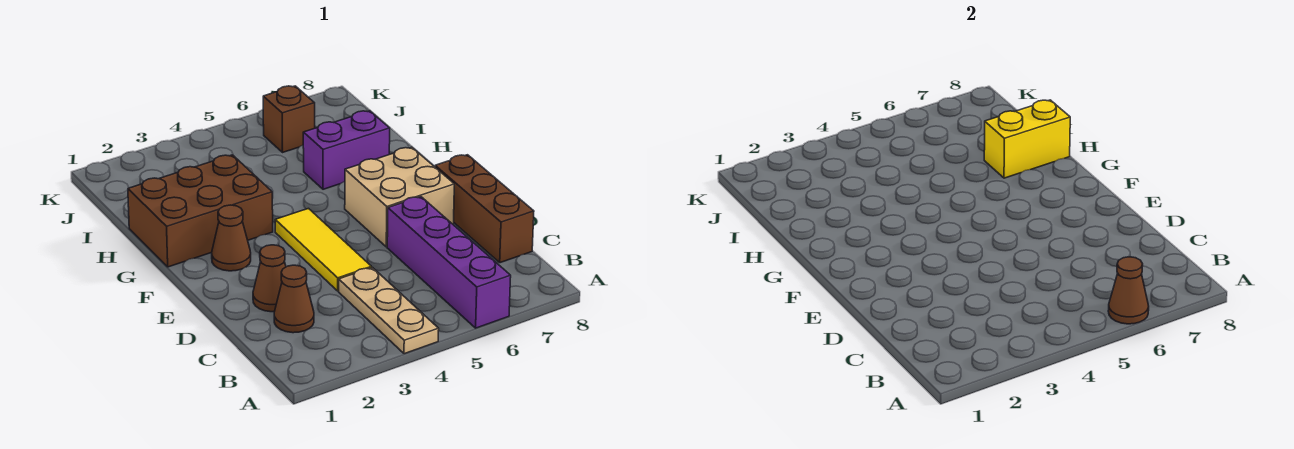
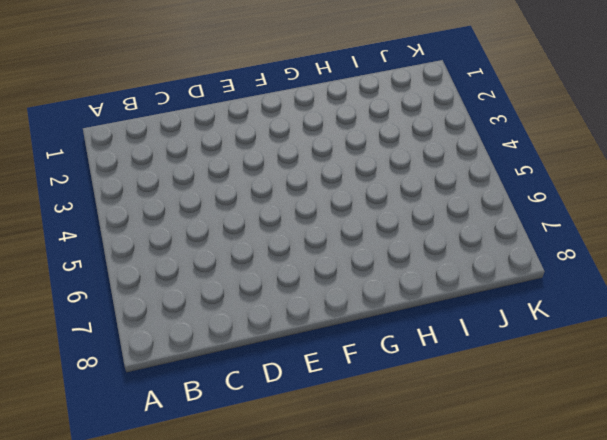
none -> tan 1x3 plate [339,267,439,354]
none -> purple 1x4 brick [387,197,511,328]
none -> brown 1x1 cone [274,265,314,333]

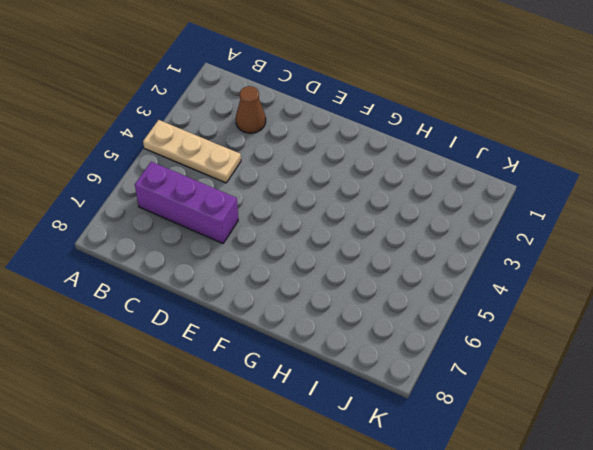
purple 1x3 brick [135,162,238,243] -> purple 1x4 brick [387,197,511,328]
none -> brown 1x3 brick [435,155,534,263]
none -> brown 1x1 cone [253,245,286,312]
none -> yellow 1x3 tile [275,209,371,291]

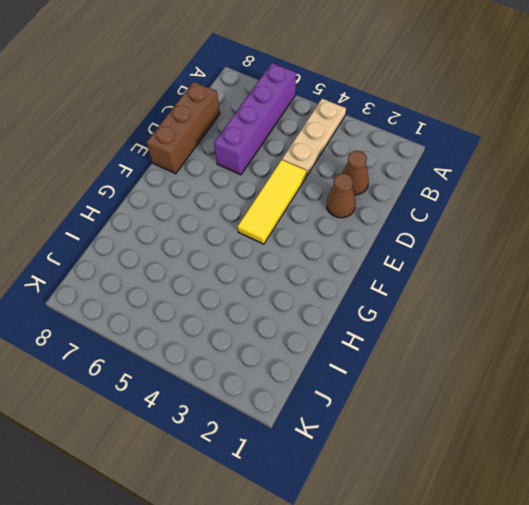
none -> tan 2x2 brick [345,147,454,247]
none -> brown 1x1 cone [212,205,251,271]
none -> brown 2x3 brick [128,155,273,267]

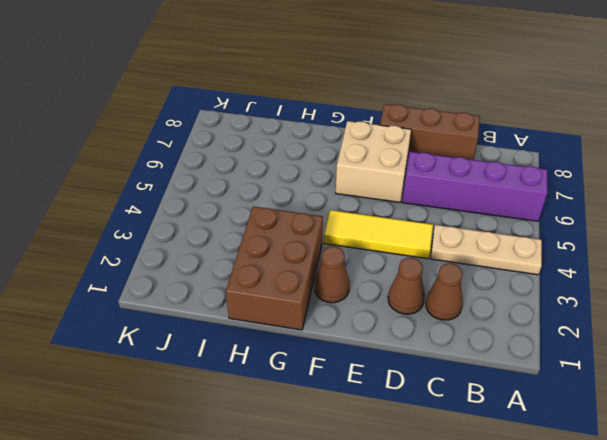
none -> purple 1x2 brick [303,111,390,189]
none -> brown 1x1 brick [263,86,315,153]
none -> brown 1x1 cone [1108,257,1149,324]

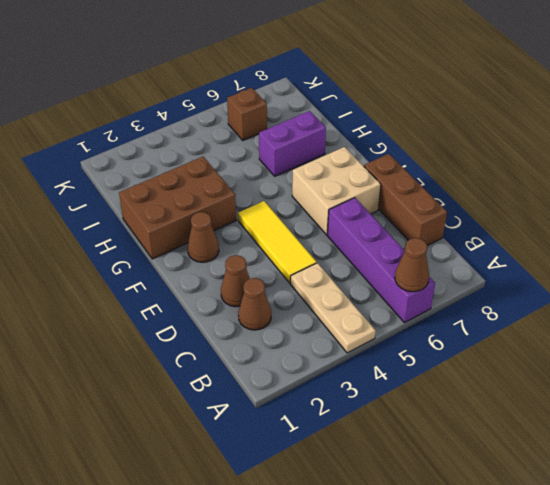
none -> yellow 1x2 brick [984,100,1070,178]

